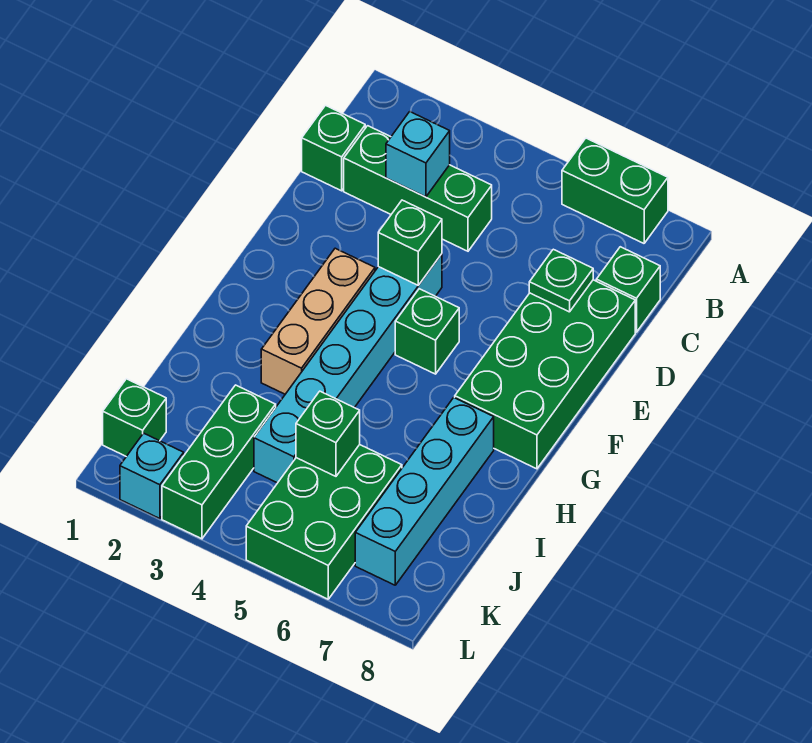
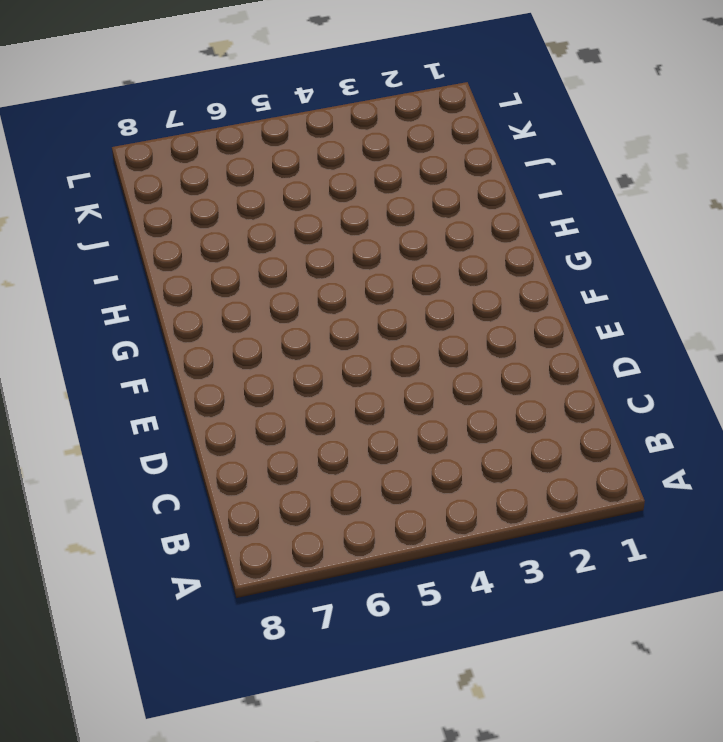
none -> green 1x2 brick [562,138,668,243]
none -> green 1x1 brick [302,106,365,191]
none -> green 1x3 brick [344,126,492,251]

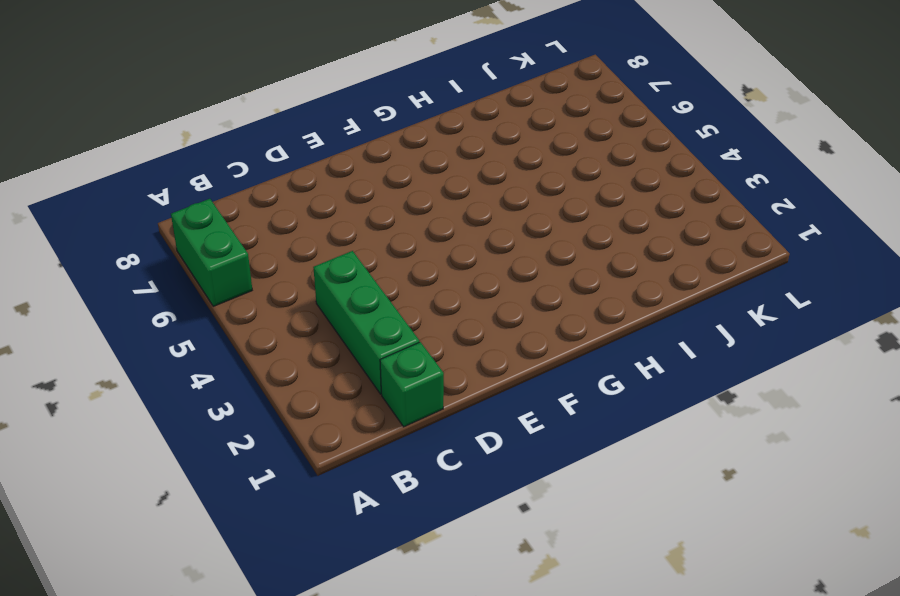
none -> green 1x1 brick [596,247,660,332]
none -> green 2x4 brick [455,280,635,469]
none -> cyan 1x6 brick [254,254,442,483]

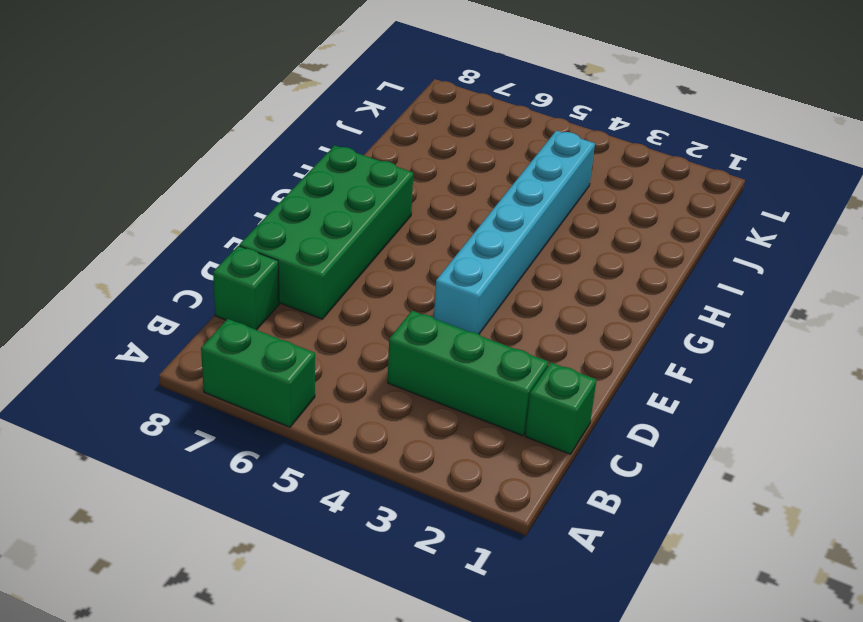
none -> tan 1x3 brick [261,248,375,394]
none -> green 1x1 brick [395,289,459,374]
none -> cyan 1x4 brick [355,398,494,585]

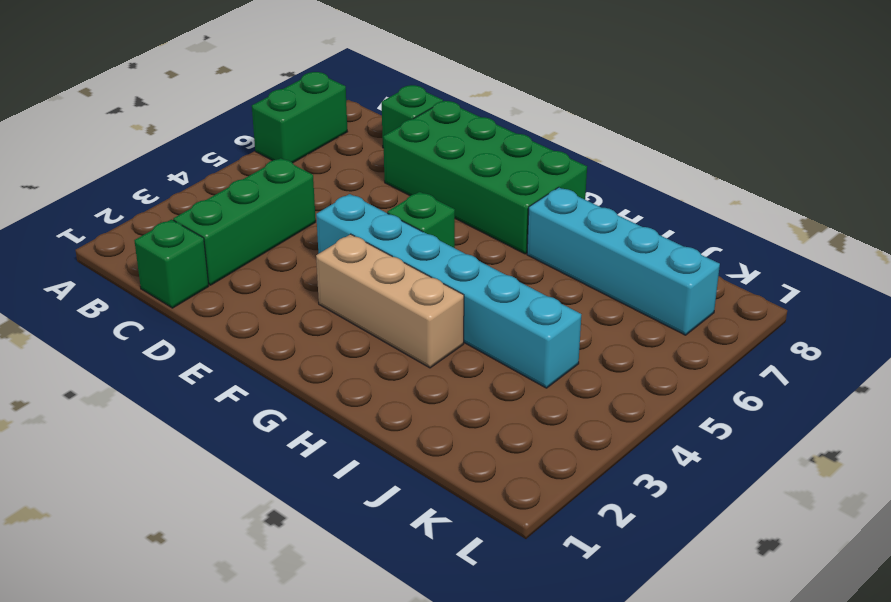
none -> green 1x3 brick [162,385,276,539]
none -> green 2x3 brick [246,445,402,599]
none -> green 1x1 brick [103,379,166,456]

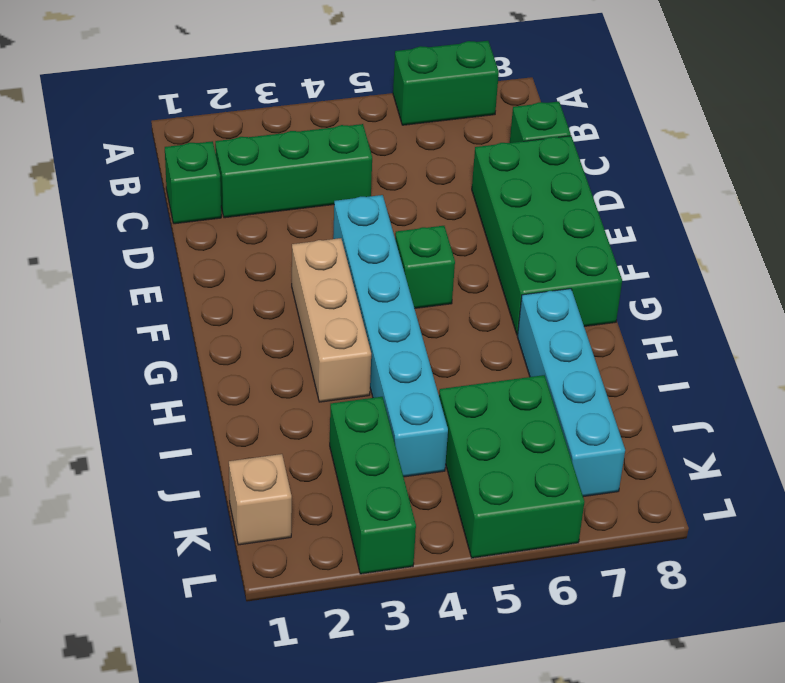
tan 1x1 brick [229,454,292,545] -> green 1x1 brick [103,379,166,456]
none -> cyan 1x1 brick [120,433,184,519]
none -> cyan 1x1 brick [386,112,450,197]
none -> green 1x1 plate [529,249,593,312]

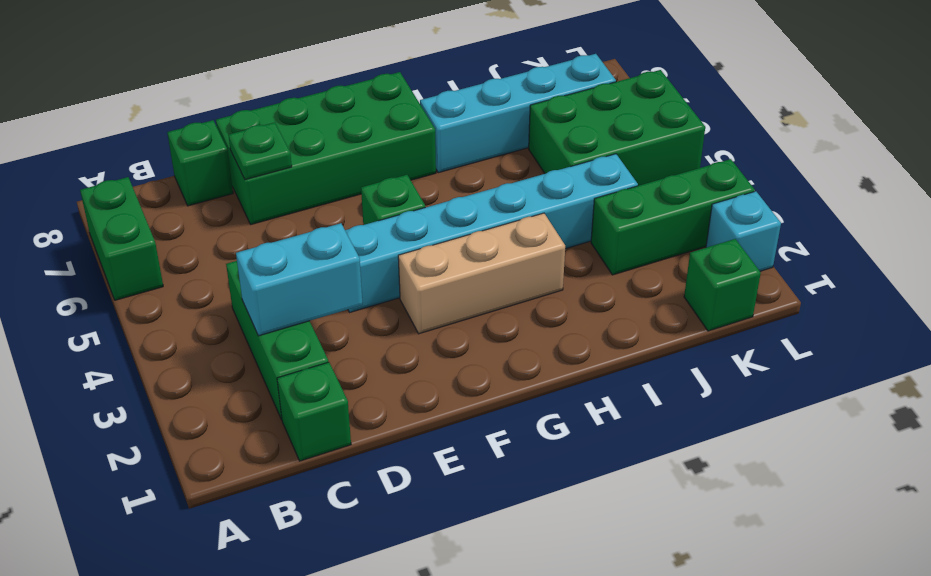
cyan 1x2 brick [236,223,363,336] -> cyan 1x1 brick [386,112,450,197]
none -> green 1x1 brick [378,200,442,285]
none -> green 1x1 brick [296,391,360,476]

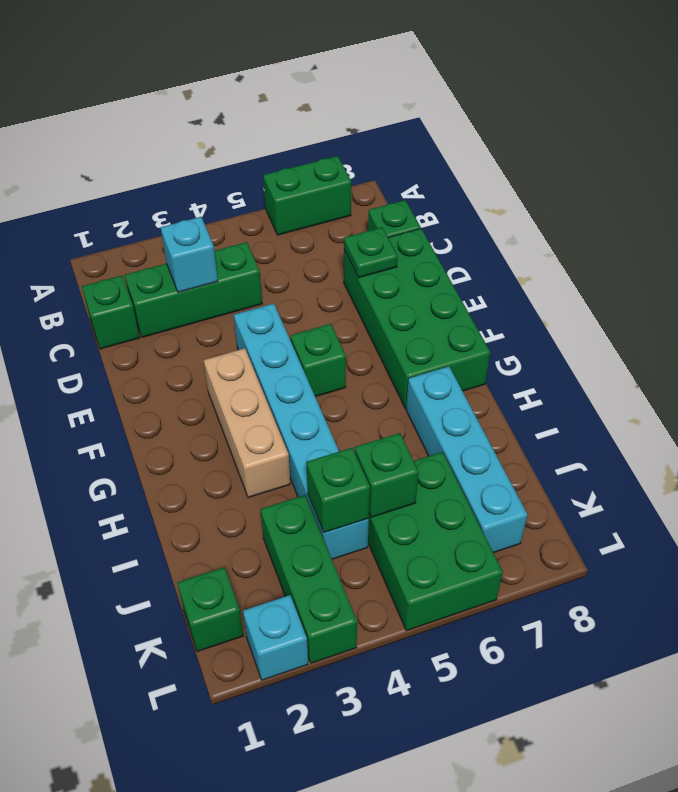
green 1x1 brick [306,448,370,533] -> green 1x1 brick moved to [378,200,442,285]

